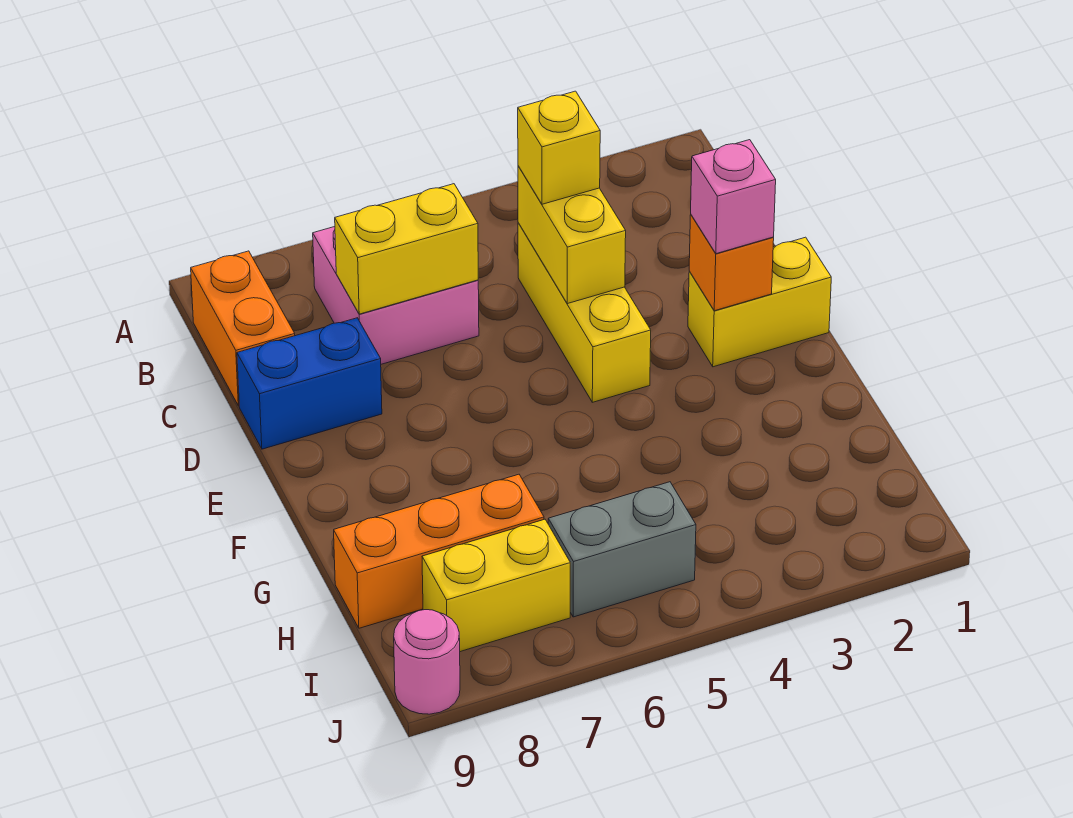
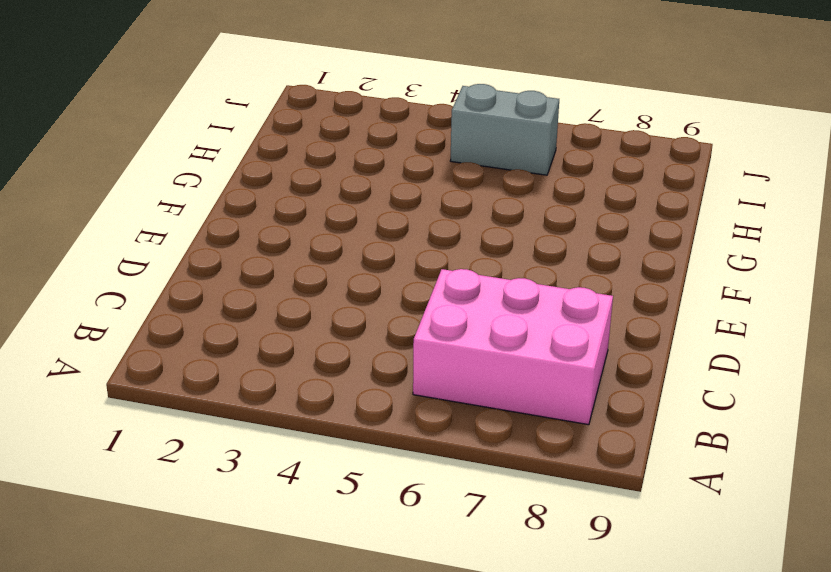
pink 2x3 brick [413,269,613,425] -> pink 2x2 brick [313,227,479,364]
none -> orange 1x2 brick [191,251,295,406]
none -> yellow 1x3 brick [518,223,651,402]
none -> blue 1x2 brick [237,318,382,449]

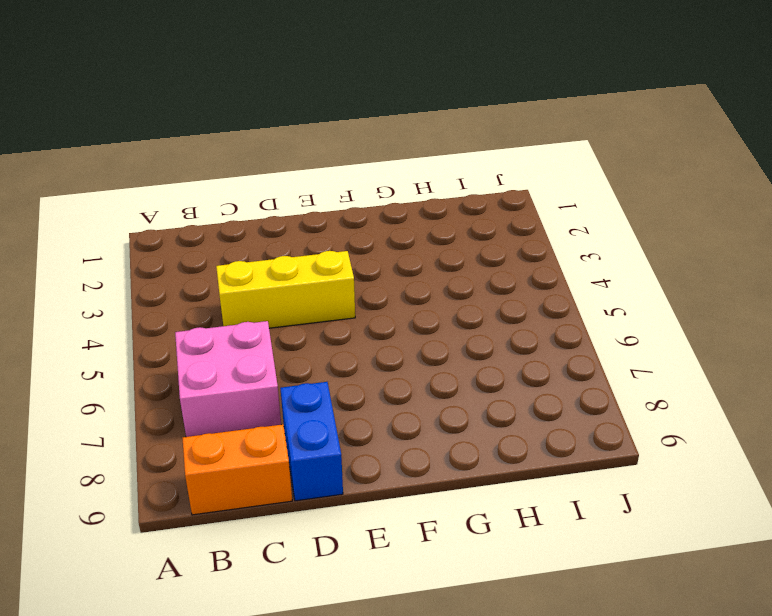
none -> yellow 1x2 brick [688,237,831,367]
none -> orange 1x3 brick [334,474,544,628]
none -> grey 1x2 brick [548,482,696,617]

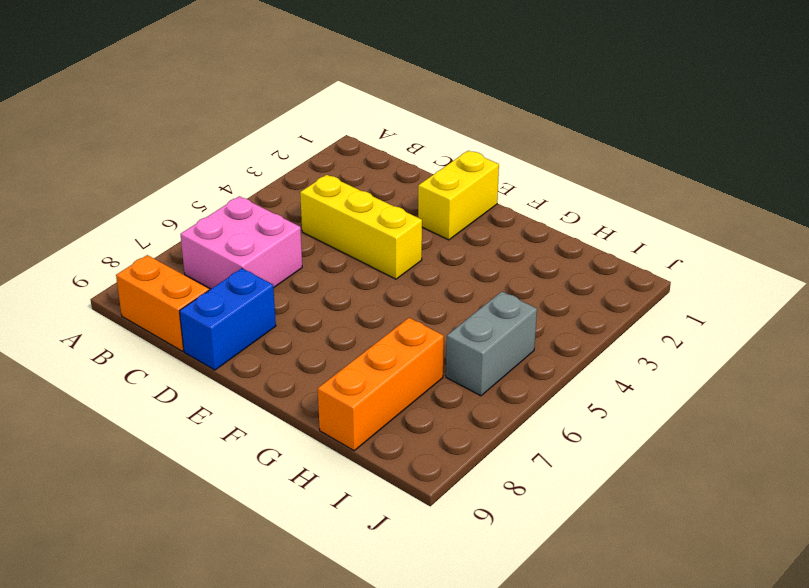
none -> yellow 1x2 brick [422,519,570,652]
none -> pink 1x1 round brick [394,610,460,714]
none -> yellow 1x2 brick [518,166,626,304]

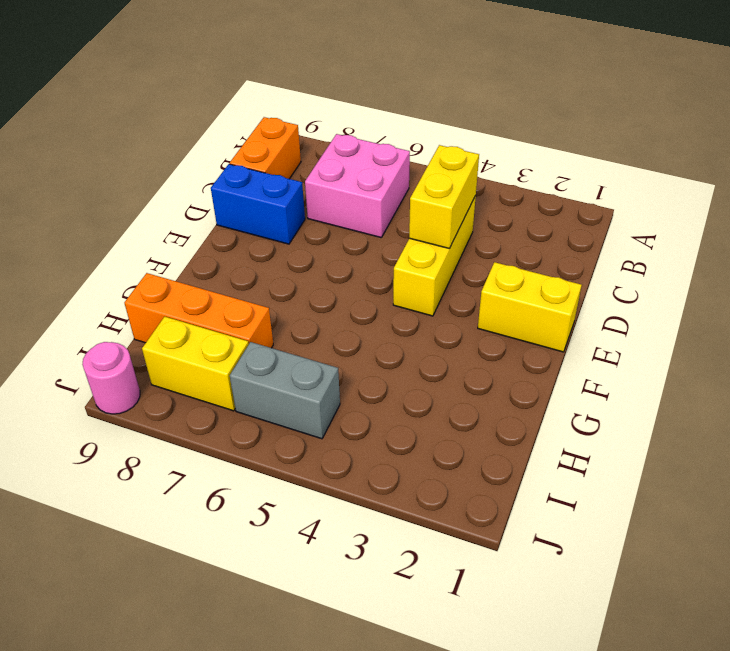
none -> yellow 1x2 brick [335,184,478,314]
none -> orange 1x1 brick [689,215,774,311]
none -> yellow 1x1 brick [518,91,600,204]

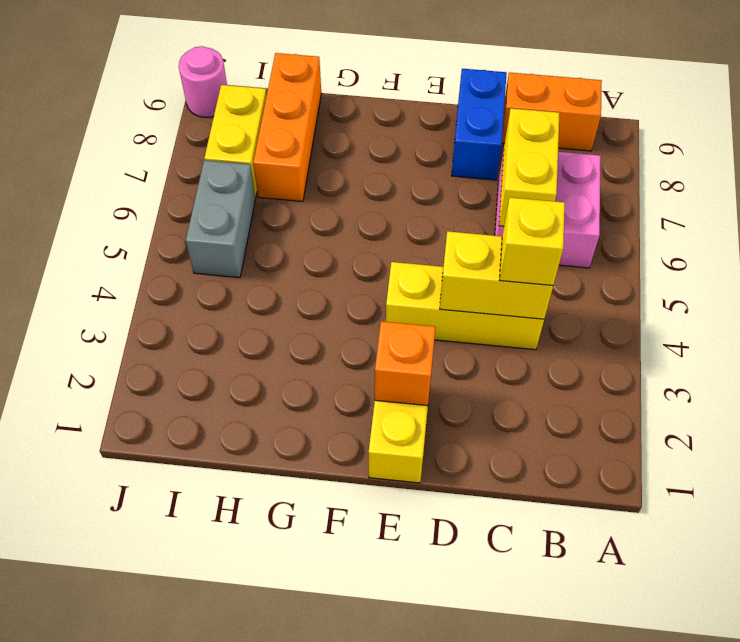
none -> pink 1x1 brick [691,140,776,254]

